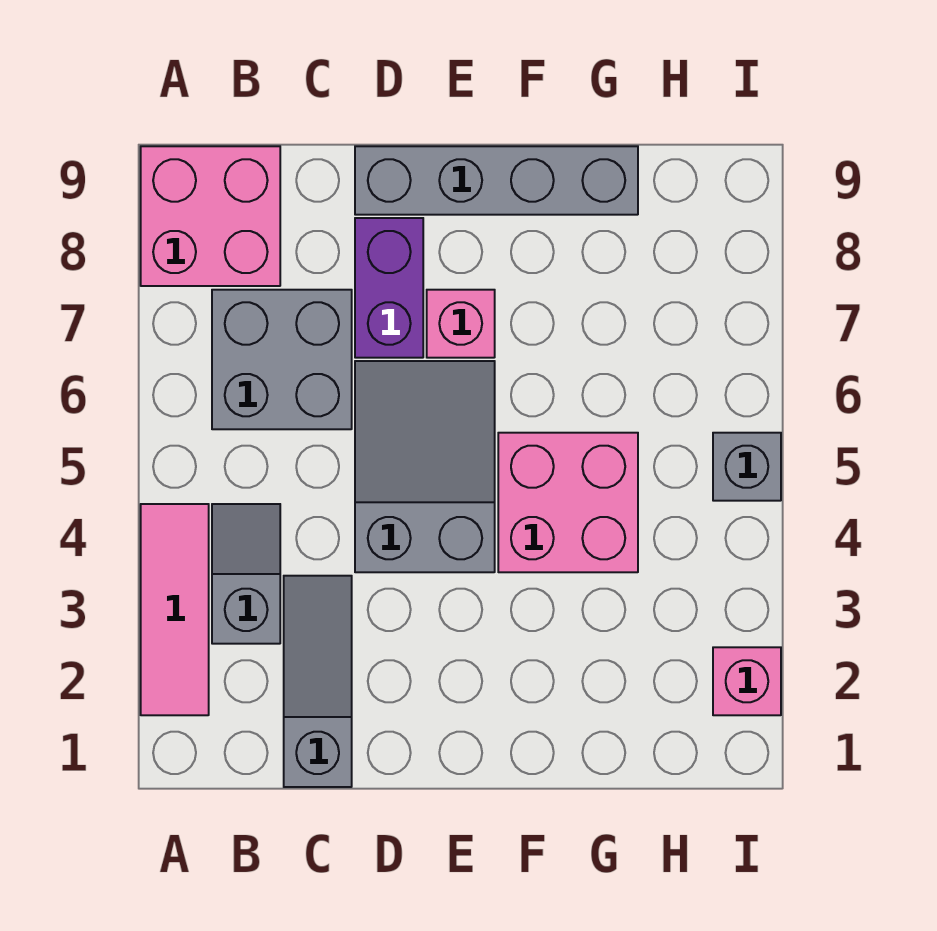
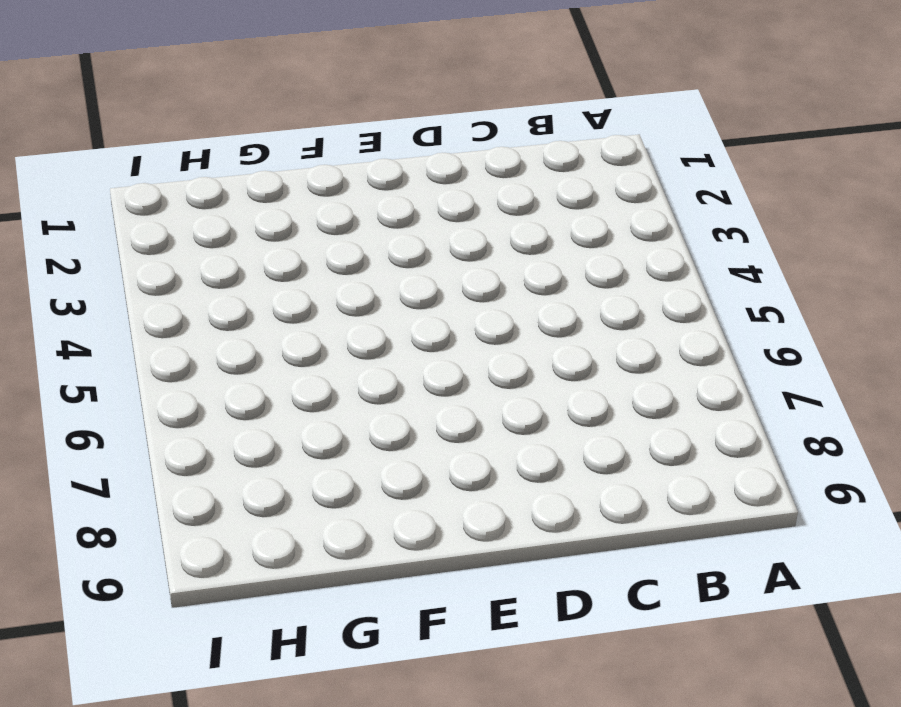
none -> pink 1x3 tile [141,504,209,715]
none -> pink 2x2 brick [141,146,280,286]
none -> grey 1x2 slope [212,504,280,644]

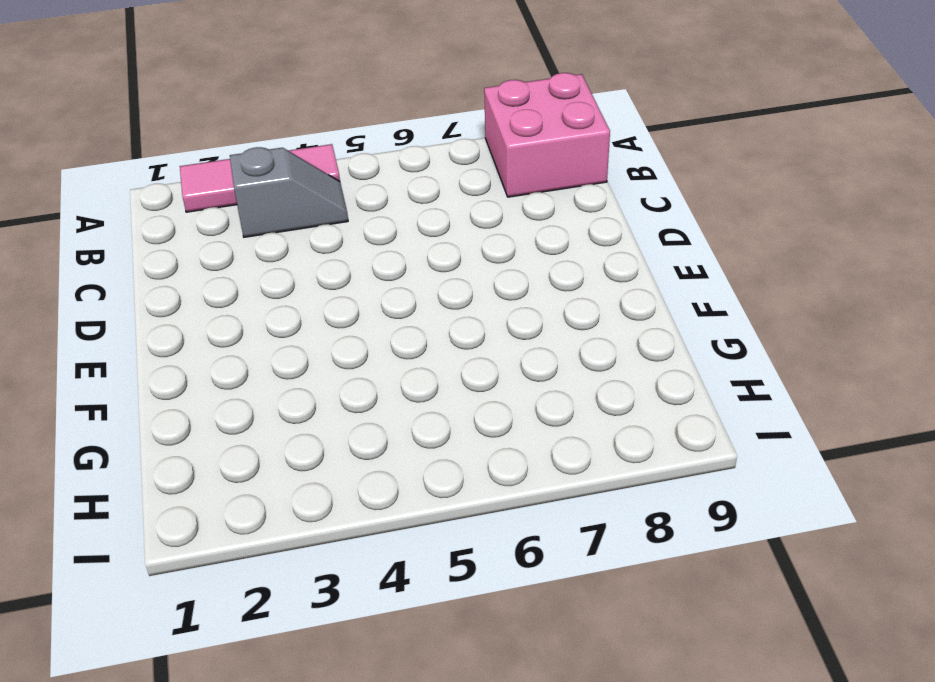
none -> grey 2x2 brick [212,290,352,429]
none -> grey 1x3 slope [284,576,352,787]
none -> grey 2x3 slope [355,361,495,572]

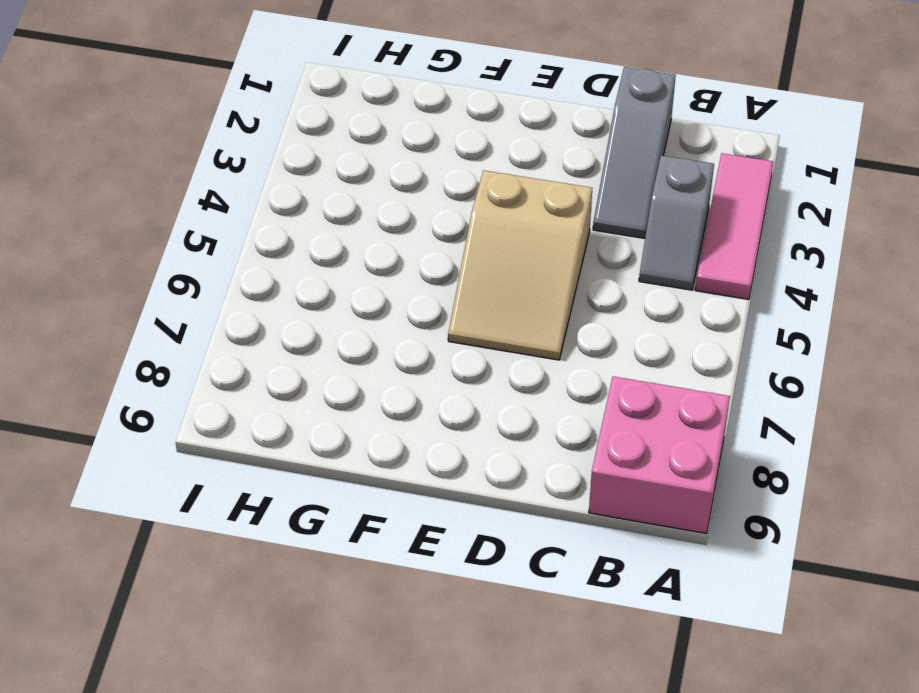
tan 2x3 slope [448,170,592,360] -> grey 2x3 slope [355,361,495,572]
none -> grey 2x2 brick [212,290,352,429]
none -> purple 1x2 brick [355,218,423,358]
none -> grey 1x4 brick [355,146,638,215]

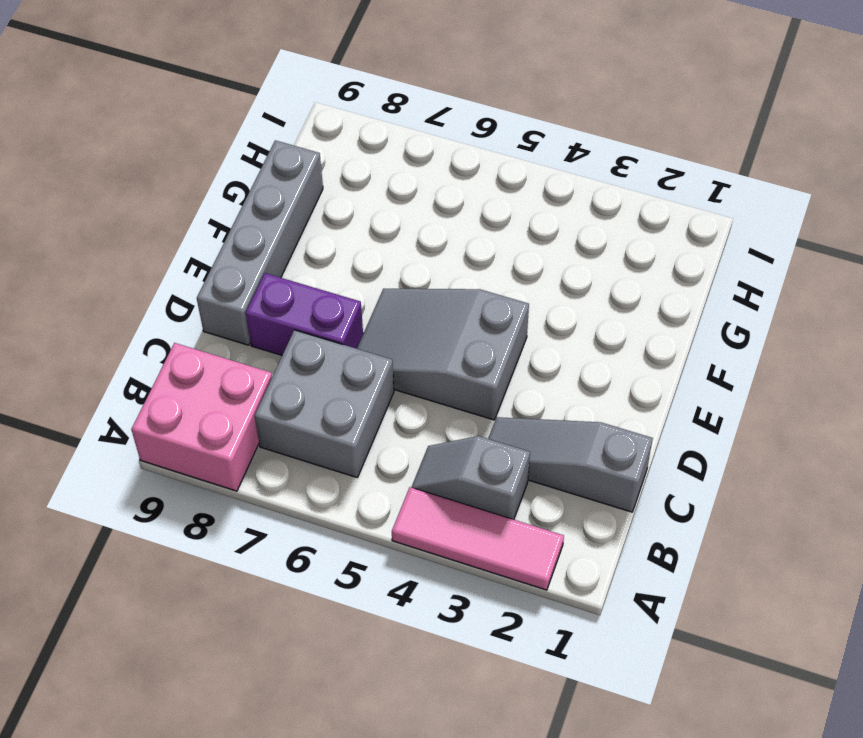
none -> pink 1x1 brick [427,290,495,358]
none -> pink 2x2 brick [498,433,638,572]
none -> pink 1x1 brick [713,647,781,715]

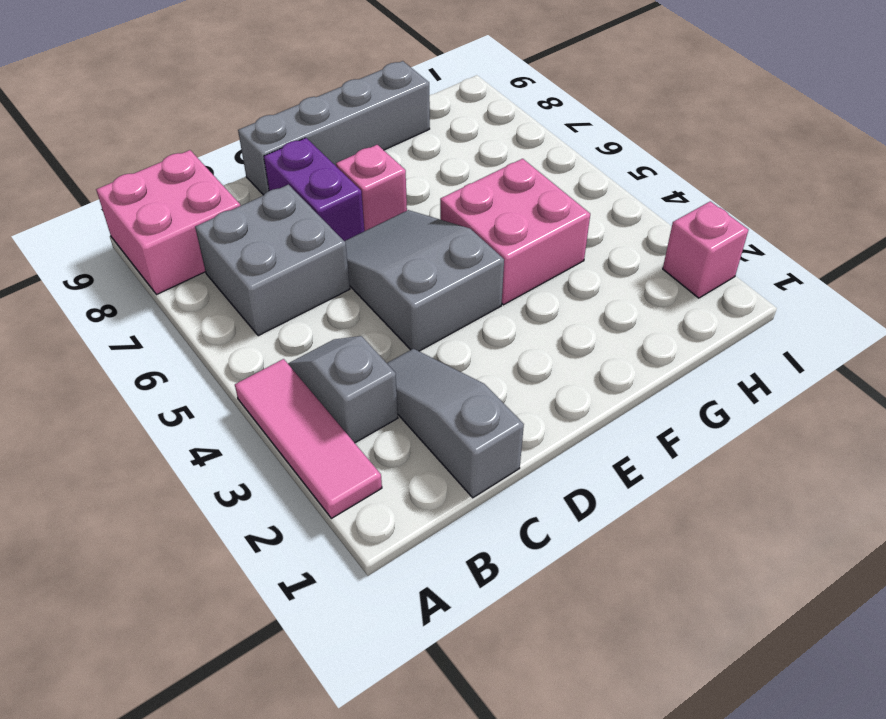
none -> grey 1x1 brick [713,433,781,501]

